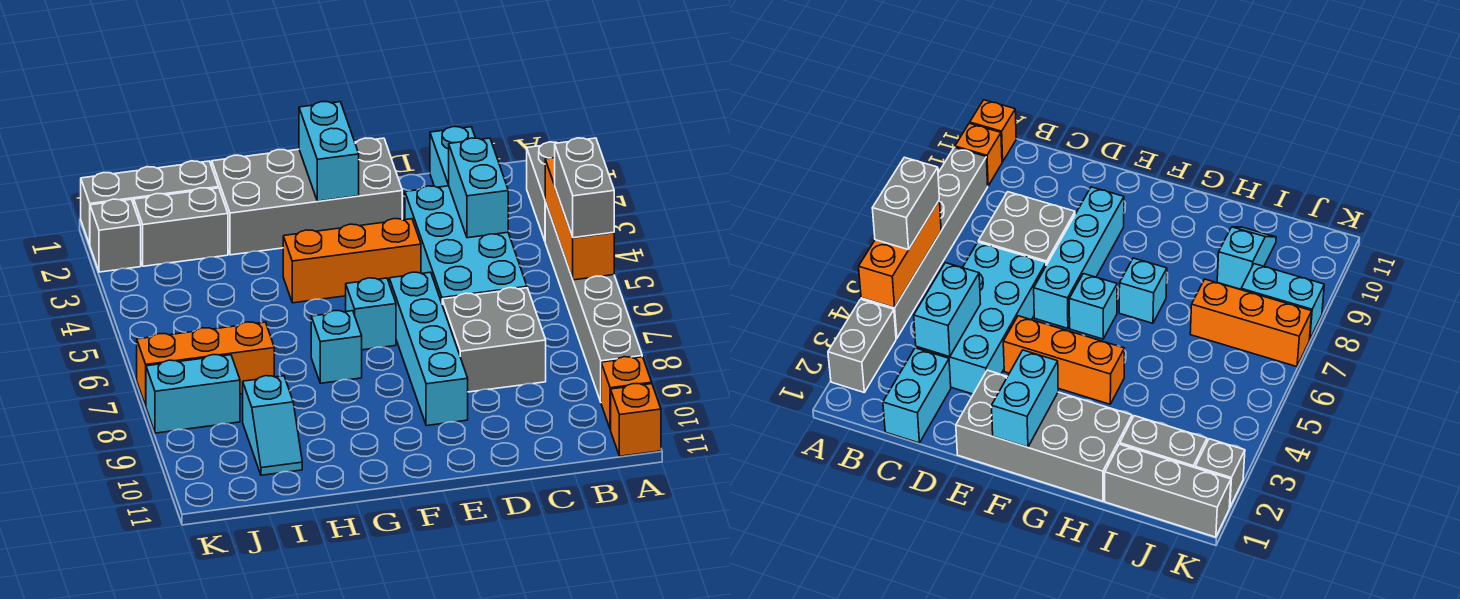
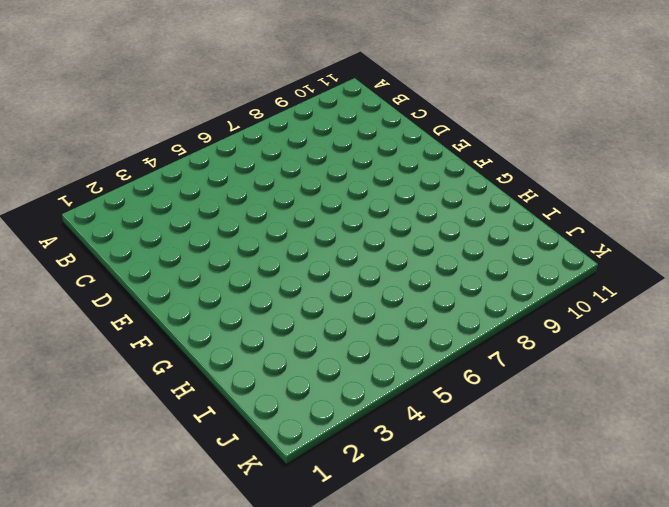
none -> grey 1x2 brick [527,142,557,241]
none -> grey 1x6 brick [545,202,642,402]
none -> orange 1x1 brick [601,357,652,430]

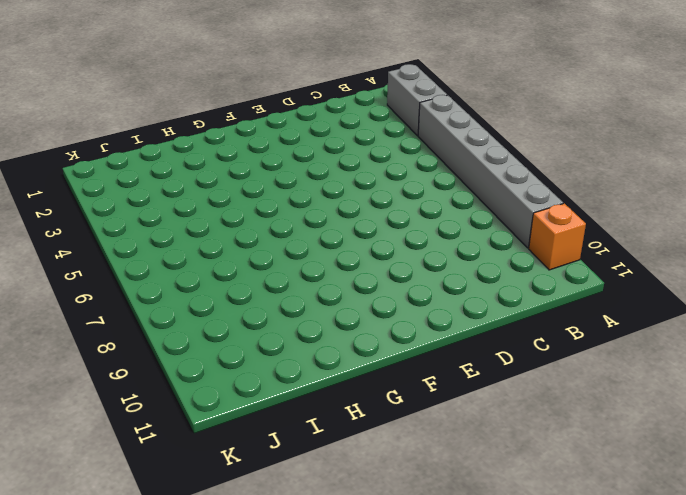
none -> orange 1x1 brick [611,384,661,456]
none -> cyan 1x2 brick [430,127,475,187]
none -> cyan 2x4 brick [405,186,527,303]

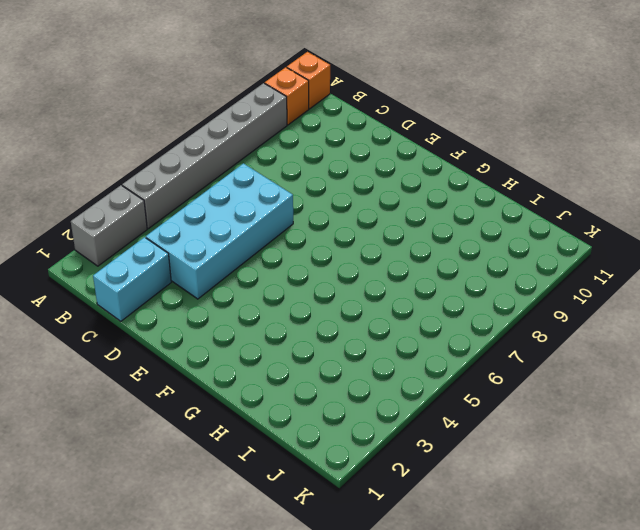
none -> grey 2x2 brick [442,288,546,392]
none -> grey 2x4 brick [212,138,402,255]
none -> orange 1x3 brick [283,219,421,303]

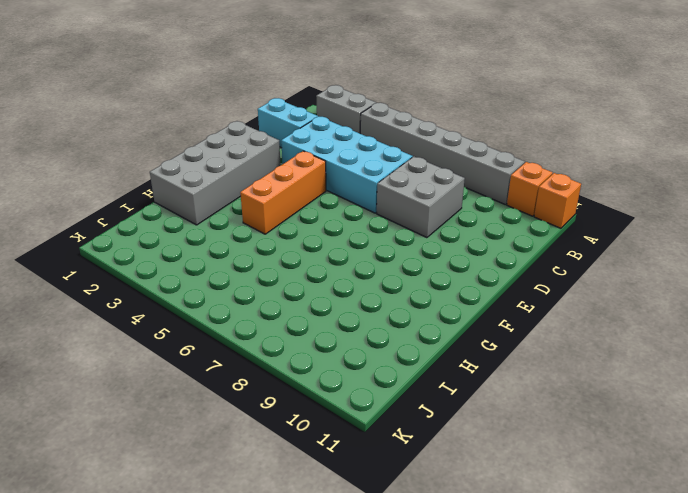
none -> cyan 1x4 brick [389,272,468,426]
none -> cyan 1x1 brick [346,278,396,350]
none -> cyan 1x1 brick [311,311,362,383]

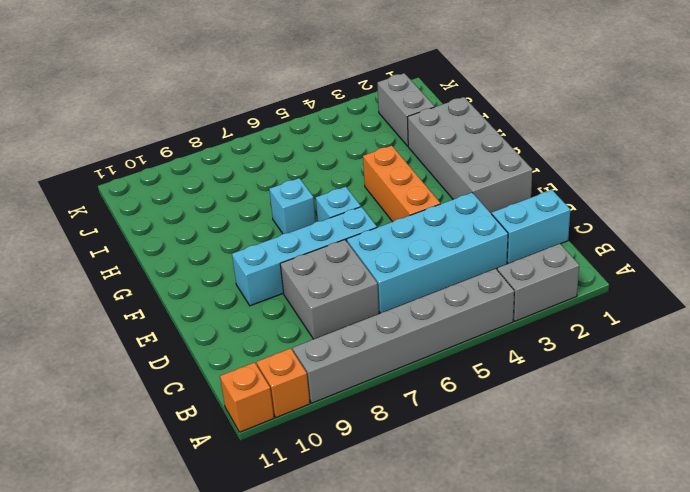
none -> grey 1x3 brick [81,161,219,245]
none -> orange 1x3 brick [137,322,274,406]
none -> cyan 1x2 slope [243,376,302,475]

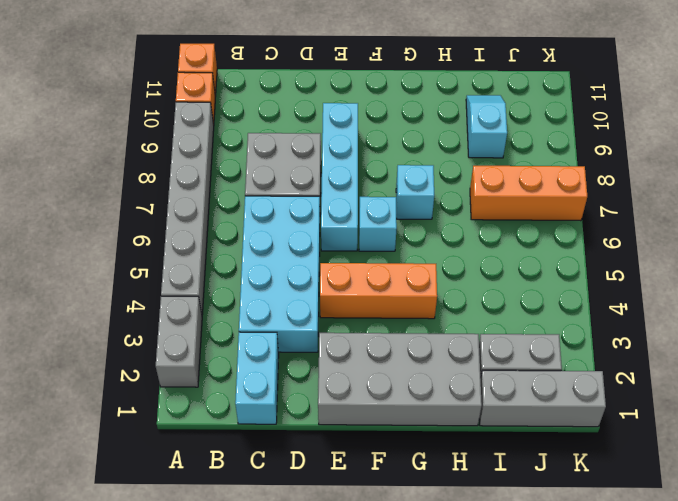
none -> cyan 1x2 brick [146,355,240,433]
none -> grey 1x1 brick [90,199,141,272]
none -> orange 1x3 brick [545,158,614,280]

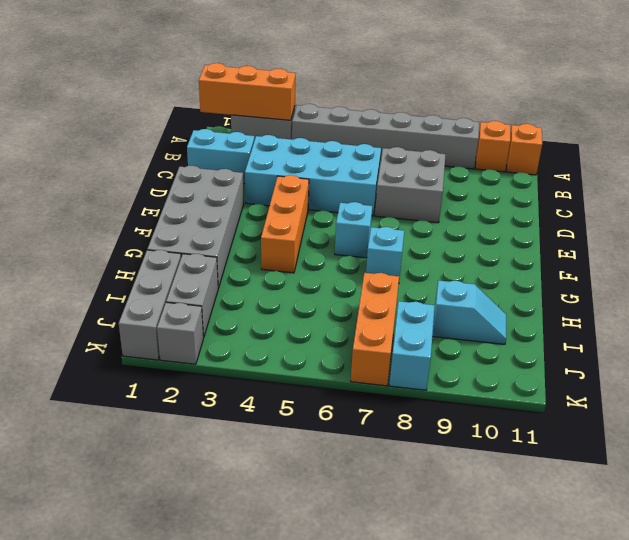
orange 1x3 brick [199,63,296,120] -> orange 1x3 brick moved to [545,158,614,280]
none -> cyan 1x4 brick [389,272,468,426]
none -> cyan 1x2 brick [448,138,508,238]
none -> cyan 1x2 brick [299,102,359,201]

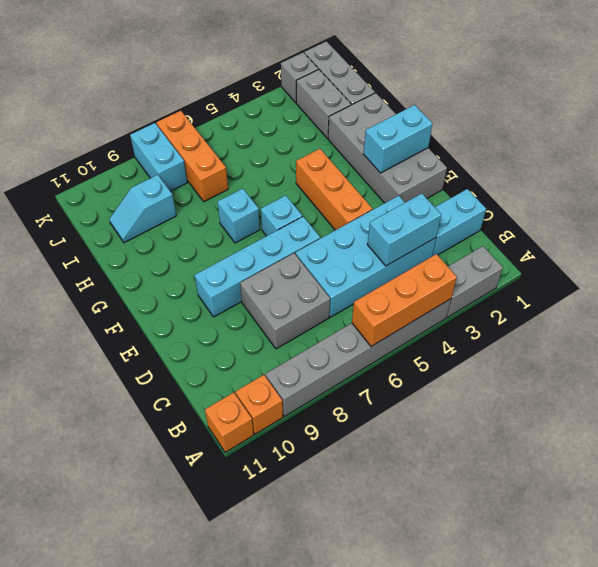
none -> grey 1x2 brick [555,138,614,238]

